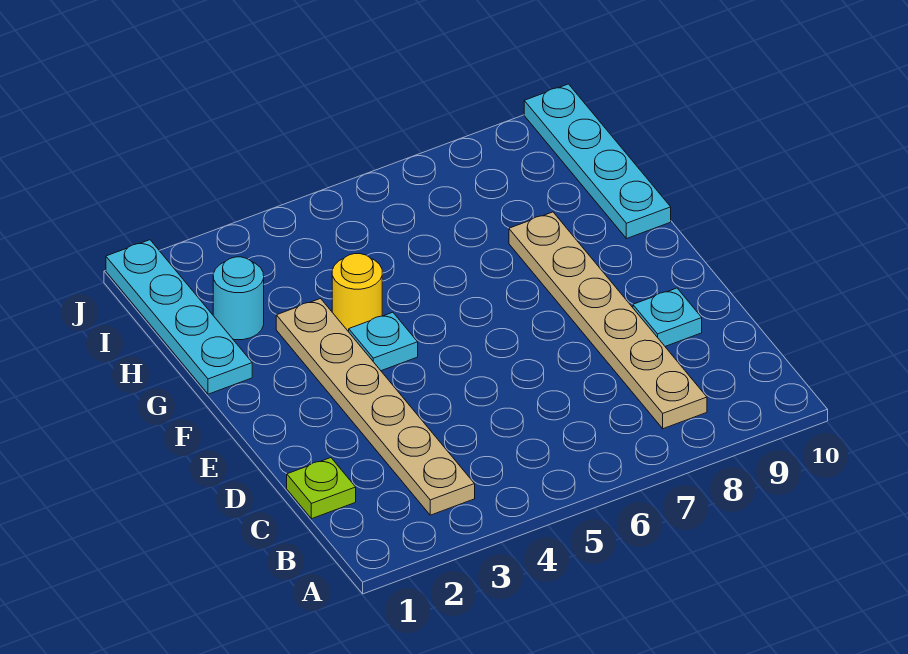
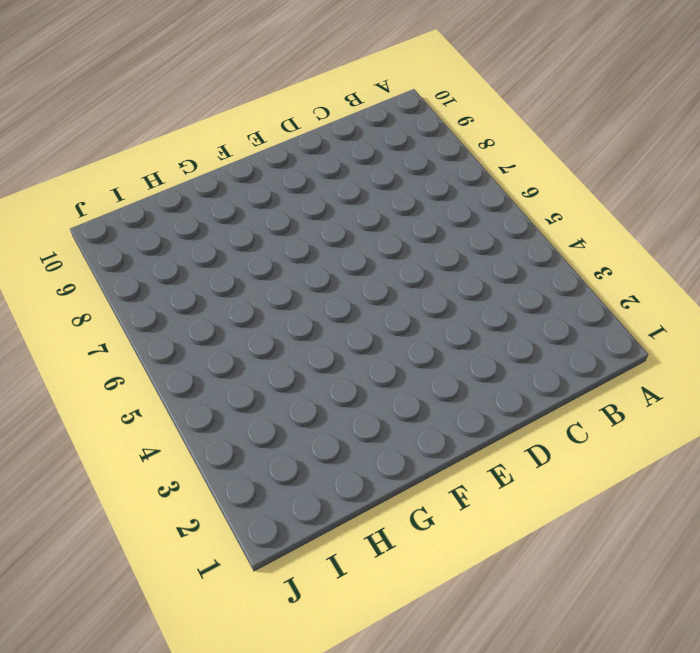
none -> tan 1x6 plate [276,299,475,515]
none -> tan 1x6 plate [509,212,707,429]

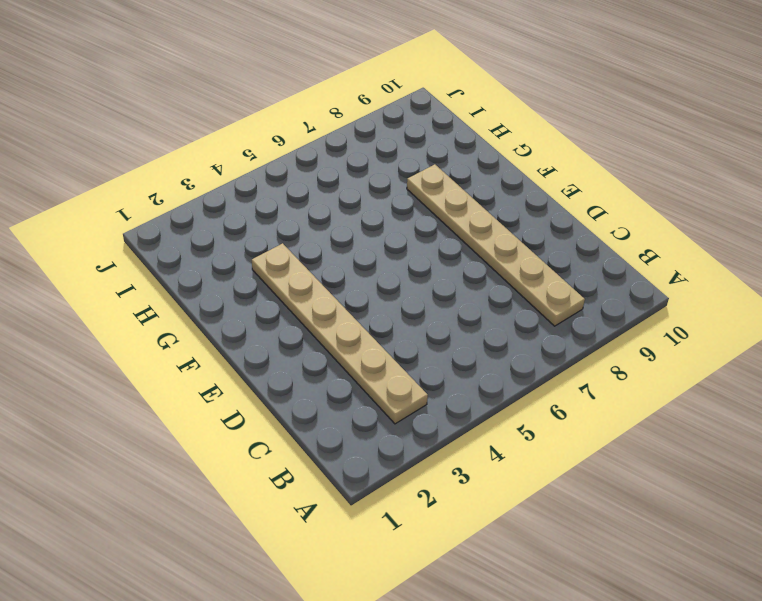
none -> lime 1x1 plate [287,458,356,519]
none -> cyan 1x1 plate [633,288,702,346]

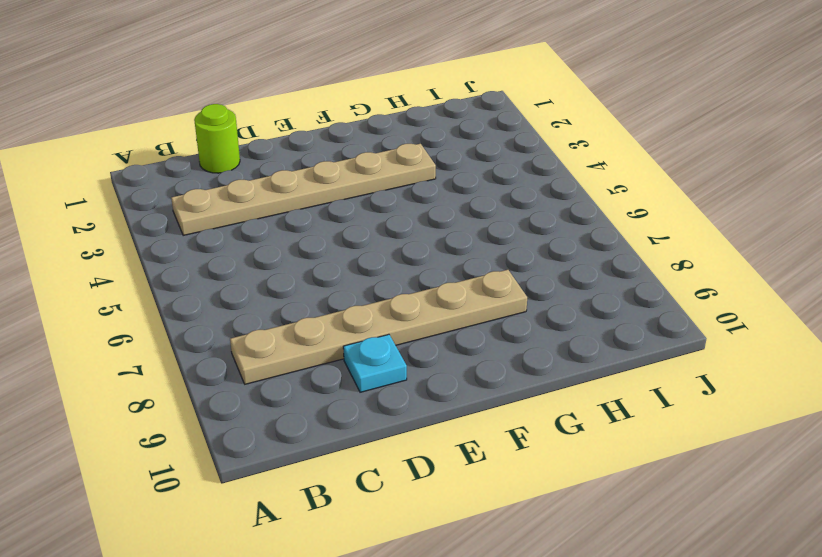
lime 1x1 round brick [194,104,240,173] -> lime 1x1 plate [287,458,356,519]
none -> cyan 1x1 plate [349,312,418,371]
none -> cyan 1x4 plate [106,240,252,394]

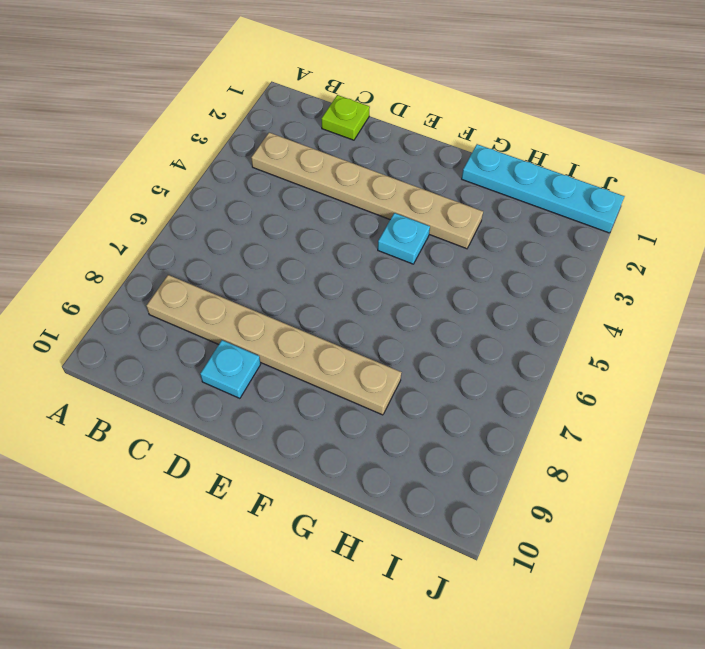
none -> yellow 1x1 round brick [332,254,382,332]
none -> cyan 1x4 plate [524,84,671,239]

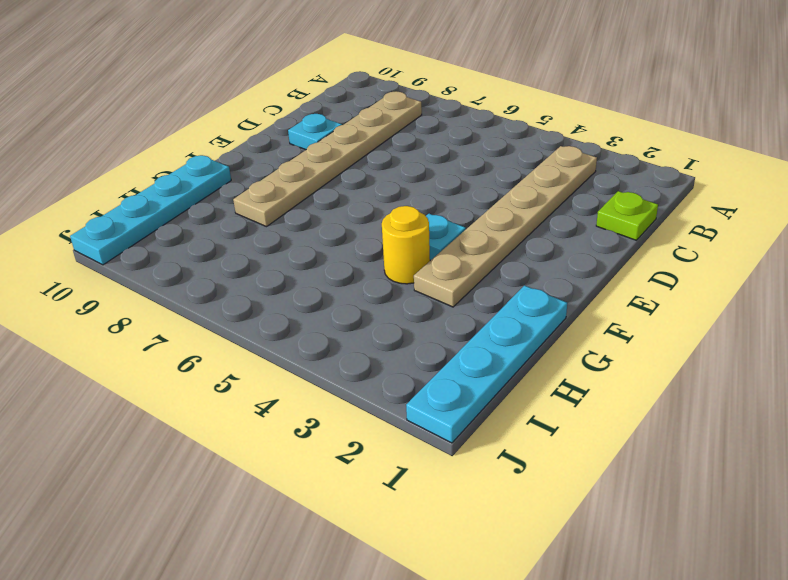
none -> cyan 1x1 round brick [213,257,264,340]

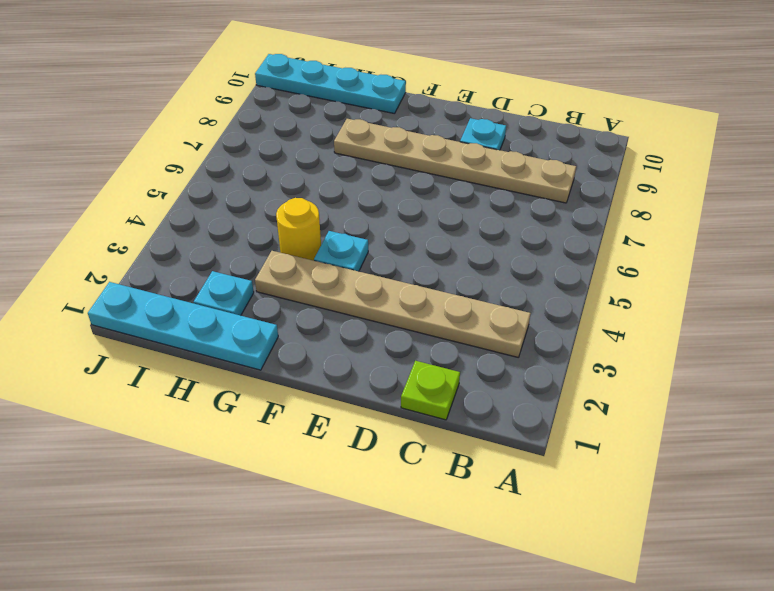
cyan 1x1 plate [194,271,254,316] -> cyan 1x1 round brick [213,257,264,340]

